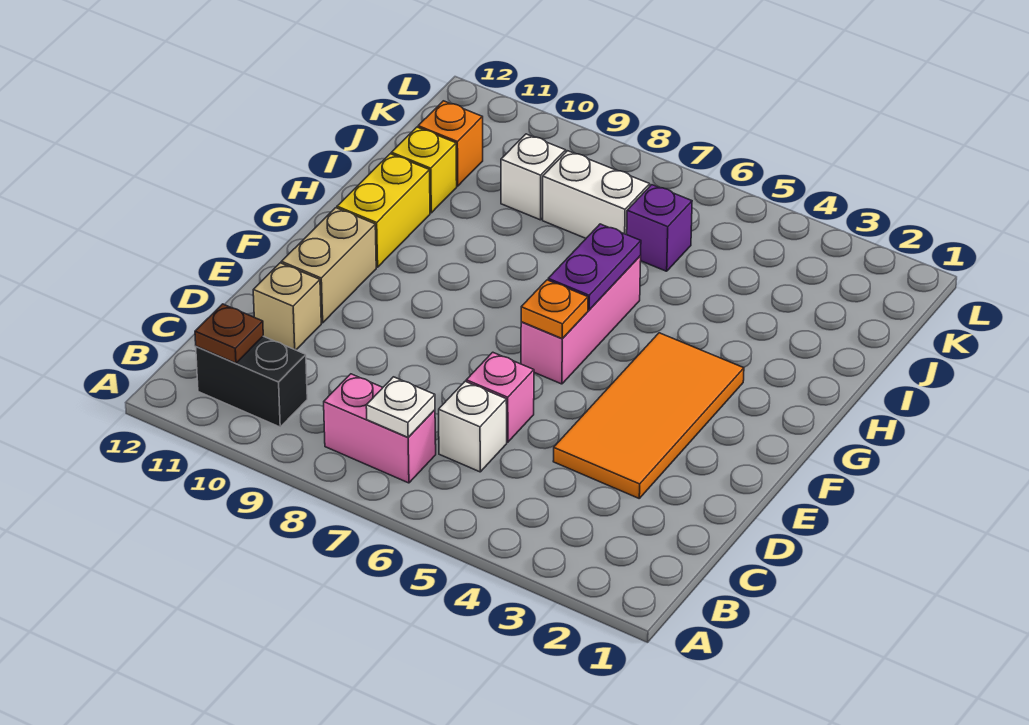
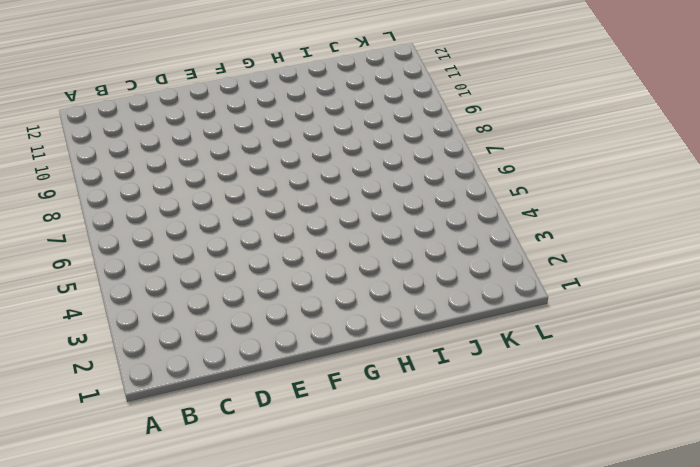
none -> pink 1x2 brick [324,374,436,483]
none -> black 1x2 brick [196,336,307,427]
none -> white 1x1 brick [439,381,507,472]

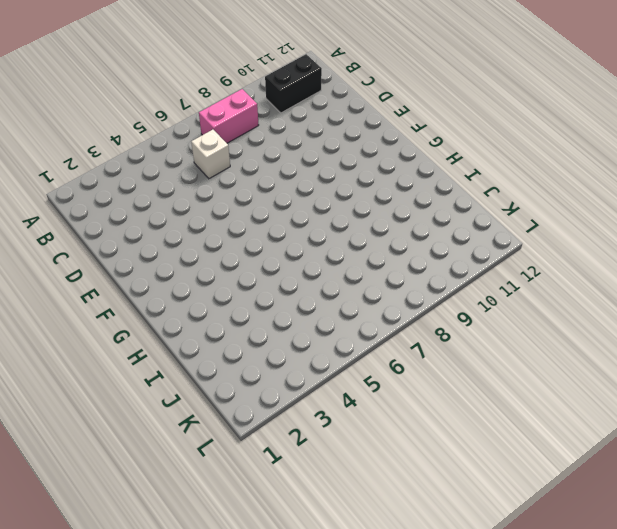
none -> orange 2x4 tile [553,333,744,498]
none -> pink 1x1 brick [466,352,534,442]
none -> tan 1x1 brick [253,263,321,350]

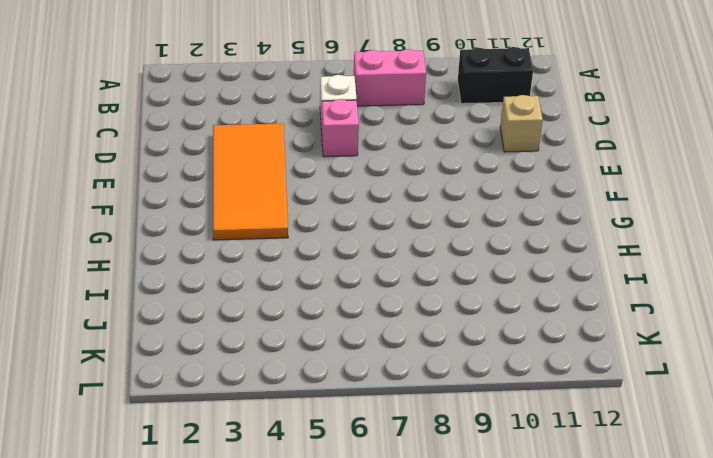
none -> tan 1x2 brick [282,208,376,323]
none -> pink 1x3 brick [521,256,641,384]
none -> yellow 1x2 brick [337,154,430,267]

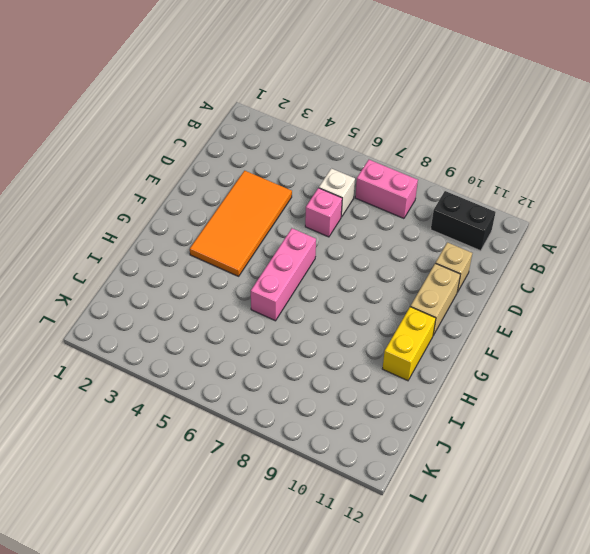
none -> yellow 1x1 brick [391,127,457,213]
none -> purple 1x1 brick [627,185,692,271]
none -> white 1x2 brick [543,151,650,238]

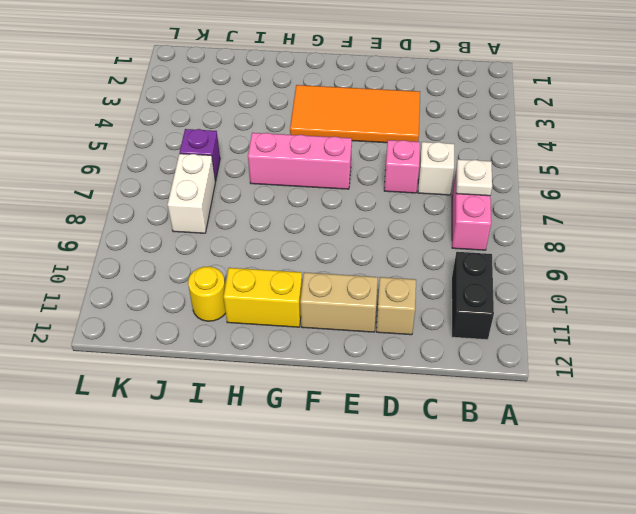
yellow 1x1 round brick [188,266,226,321] -> yellow 1x1 brick [391,127,457,213]
none -> white 1x1 brick [501,134,566,220]
none -> orange 1x1 brick [418,101,483,186]
none -> brown 1x1 plate [195,304,263,363]

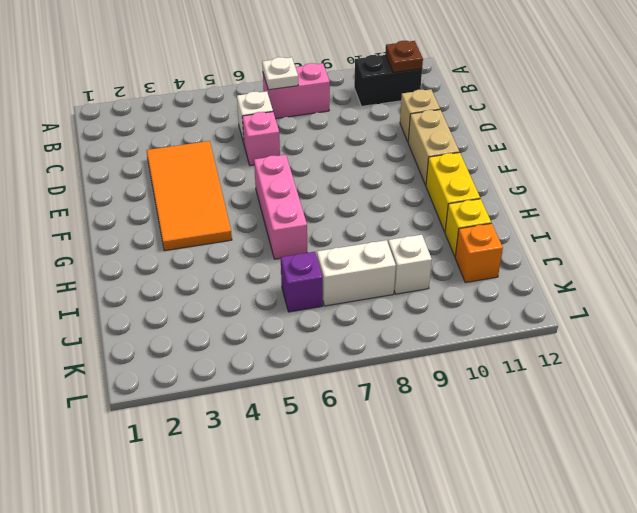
none -> orange 1x1 plate [521,280,588,339]
none -> purple 1x2 plate [548,224,641,310]

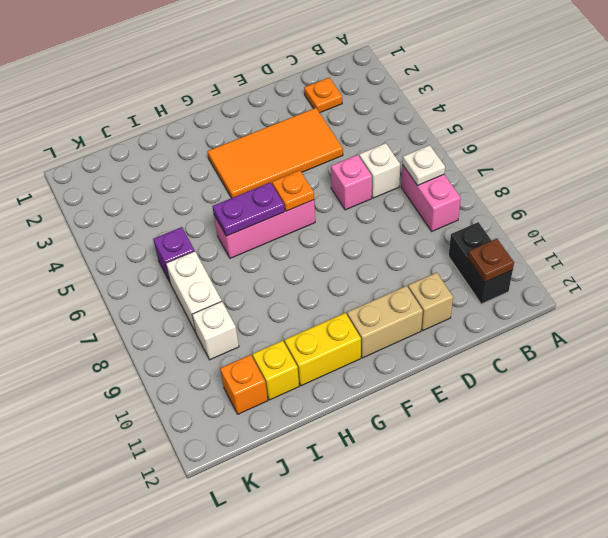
orange 1x1 plate [304,78,342,113] -> none

